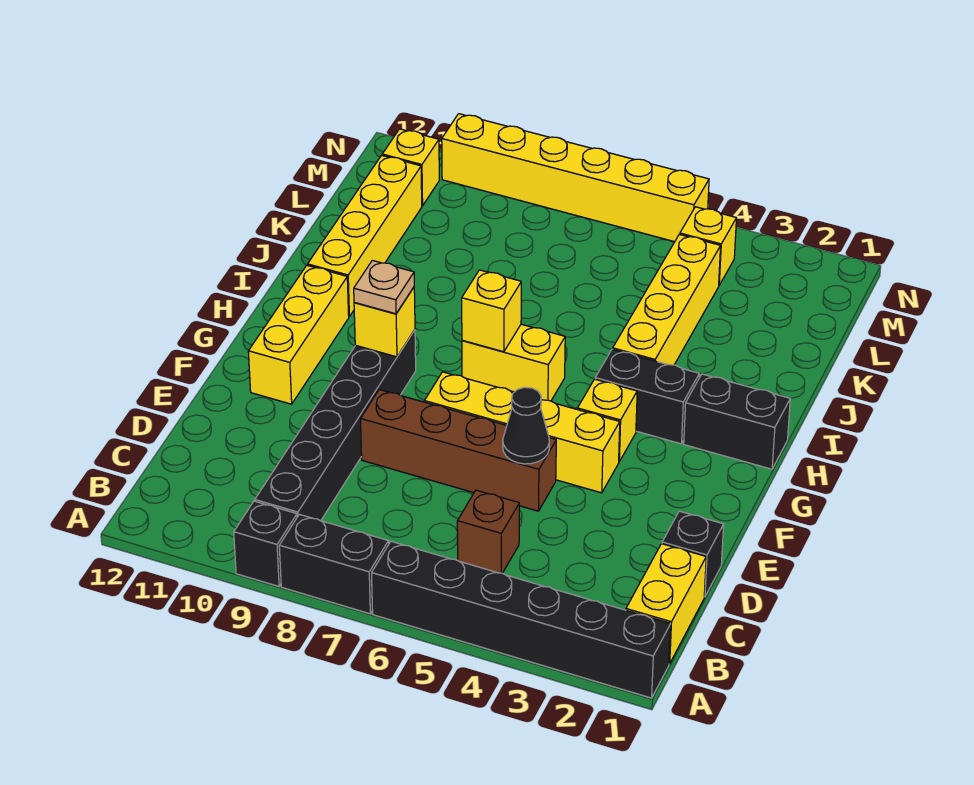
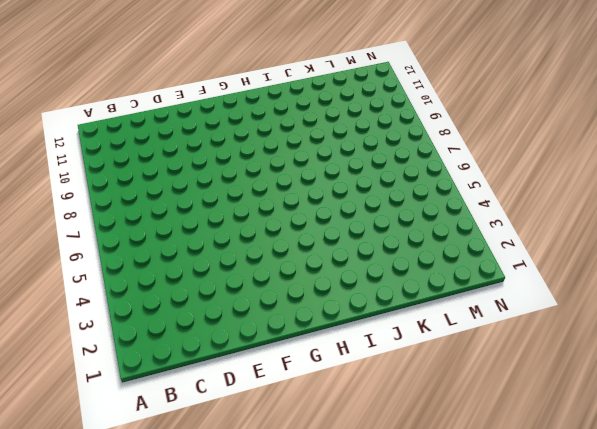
none -> black 1x6 brick [372,541,671,698]
none -> black 1x2 brick [279,514,389,614]
none -> black 1x1 brick [234,501,297,586]

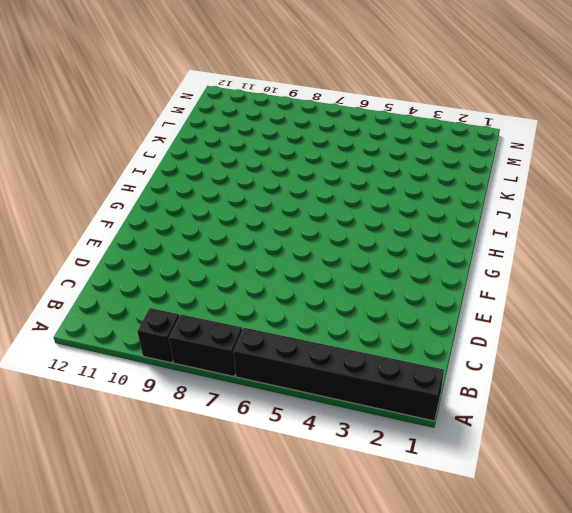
none -> yellow 1x2 brick [626,544,706,664]
none -> black 1x6 brick [255,330,416,521]
none -> brown 1x1 brick [457,490,519,573]

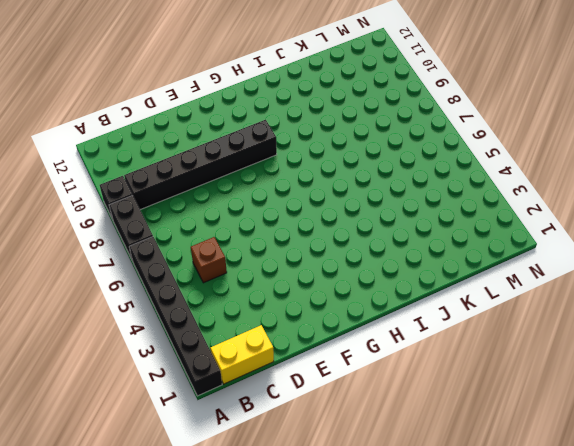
none -> black 1x1 brick [662,511,724,597]
none -> brown 1x4 brick [361,390,556,511]
none -> yellow 1x4 brick [424,372,620,493]

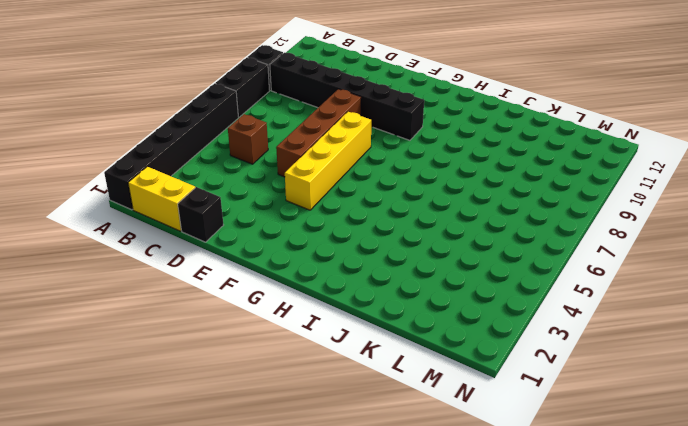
none -> yellow 1x3 brick [248,265,349,404]
none -> yellow 1x1 brick [577,379,637,461]
none -> black 1x2 brick [684,374,790,469]

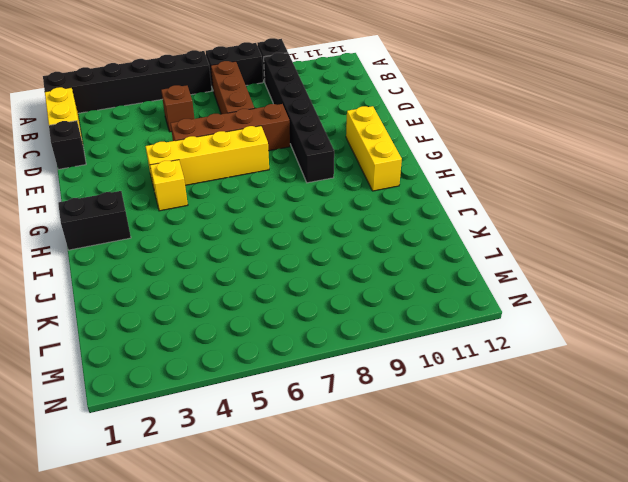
brown 1x3 brick [211,61,254,114] -> none
none -> black 1x2 brick [595,349,699,444]
none -> yellow 1x2 brick [462,324,565,401]
none -> yellow 1x4 brick [613,234,721,365]

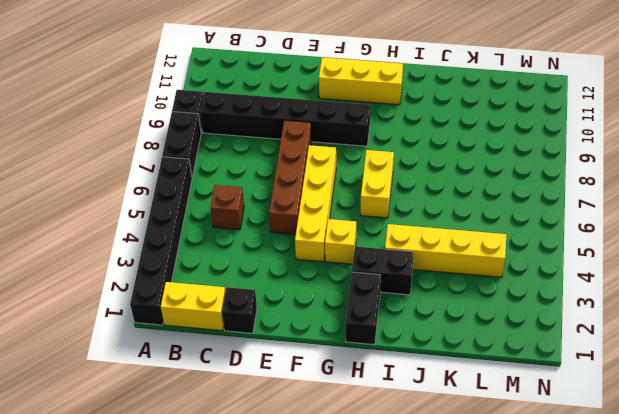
black 1x2 brick [352,247,414,295] -> black 1x2 brick turned to [595,349,699,444]
none -> yellow 1x4 brick [308,155,422,316]
none -> yellow 1x1 brick [680,207,736,285]
none -> yellow 1x1 brick [382,129,439,206]

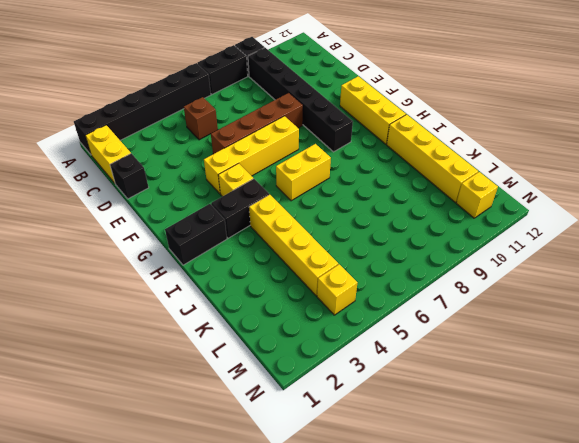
none -> yellow 1x6 brick [442,114,709,242]
none -> black 1x1 cone [503,387,549,464]
none -> yellow 1x1 brick [354,287,415,357]

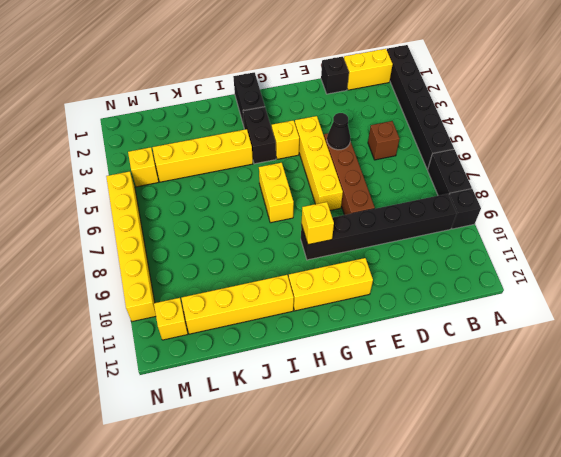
none -> yellow 1x1 brick [462,270,521,352]
none -> tan 1x1 plate [354,260,414,314]

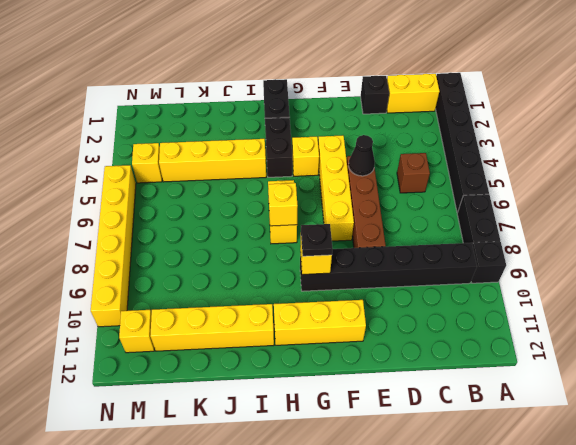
black 1x1 plate [301,224,333,256] -> tan 1x1 plate [354,260,414,314]

